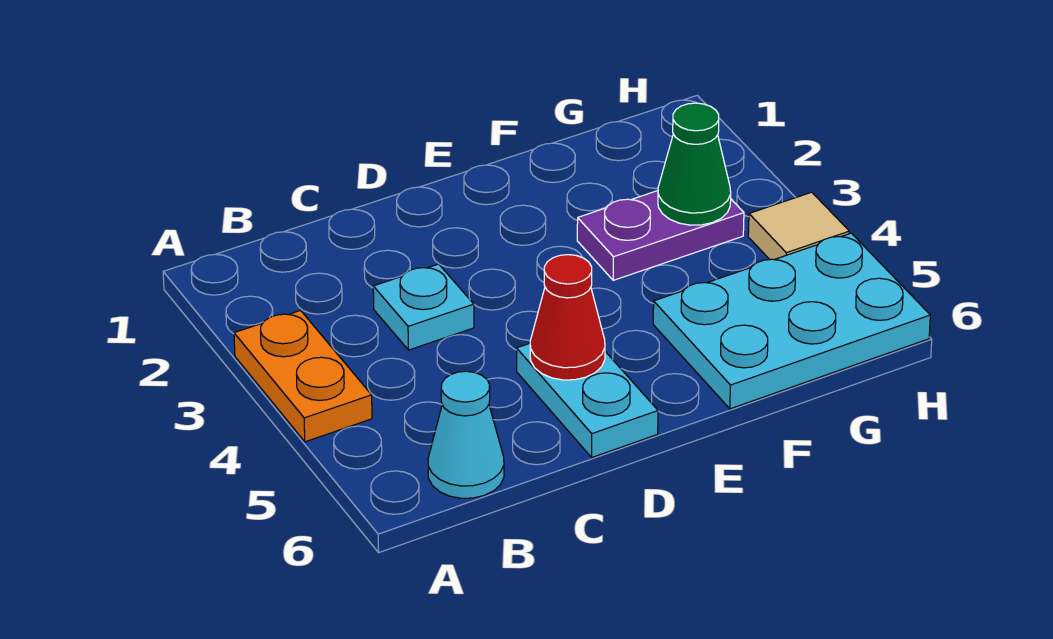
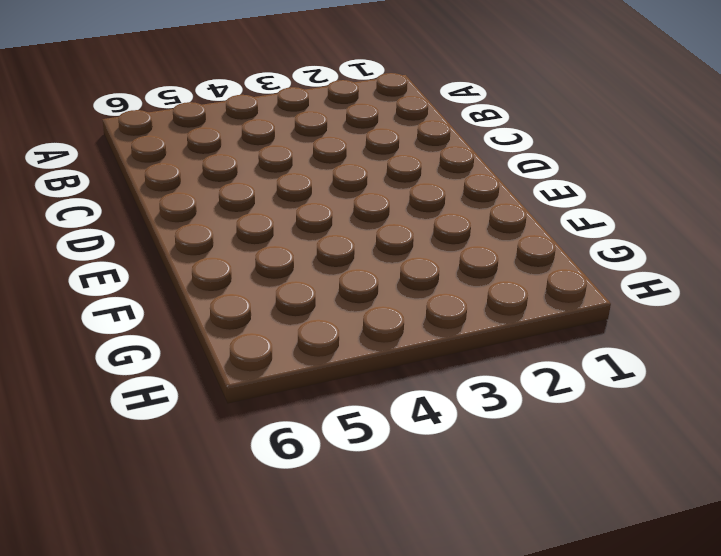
none -> orange 1x2 plate [234,311,372,442]
none -> cyan 1x1 cone [428,371,504,498]

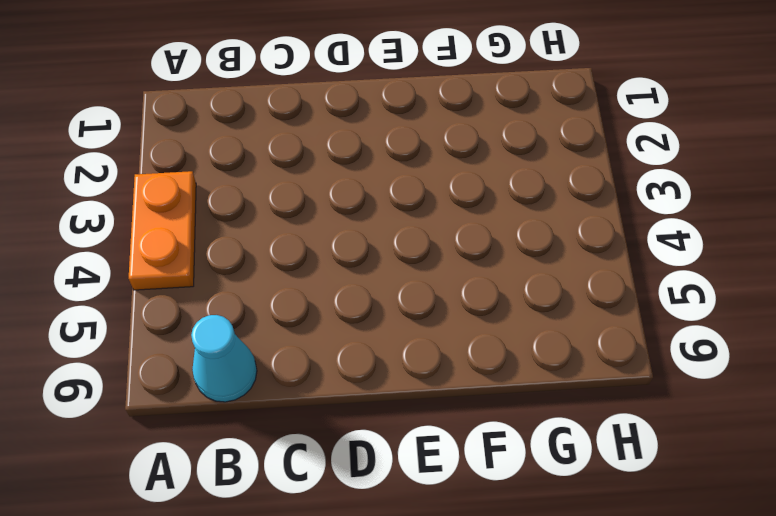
none -> cyan 1x1 plate [373,264,474,350]
none -> cyan 1x2 plate [517,343,658,457]

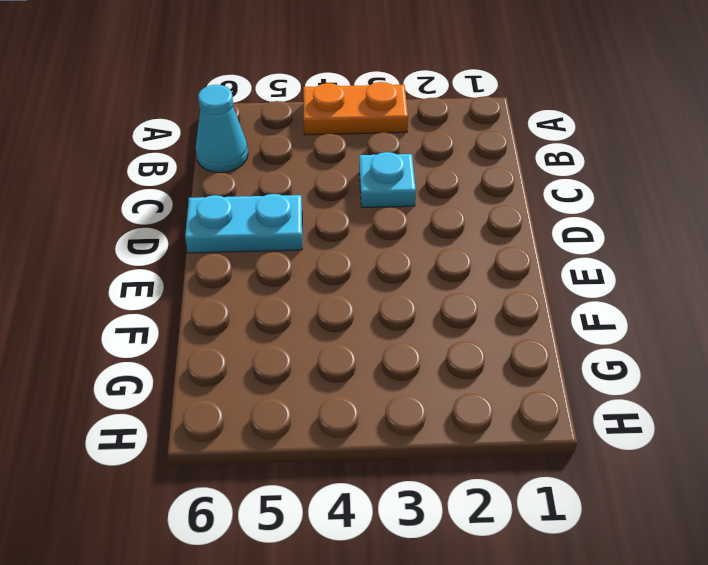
none -> purple 1x2 plate [577,191,744,280]
none -> cyan 2x3 plate [653,233,930,409]

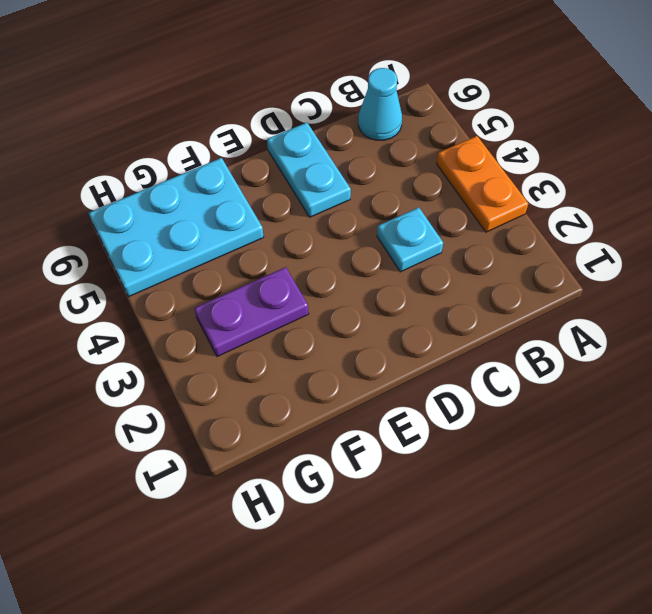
none -> tan 1x1 tile [748,192,849,260]
none -> red 1x1 cone [530,255,605,380]

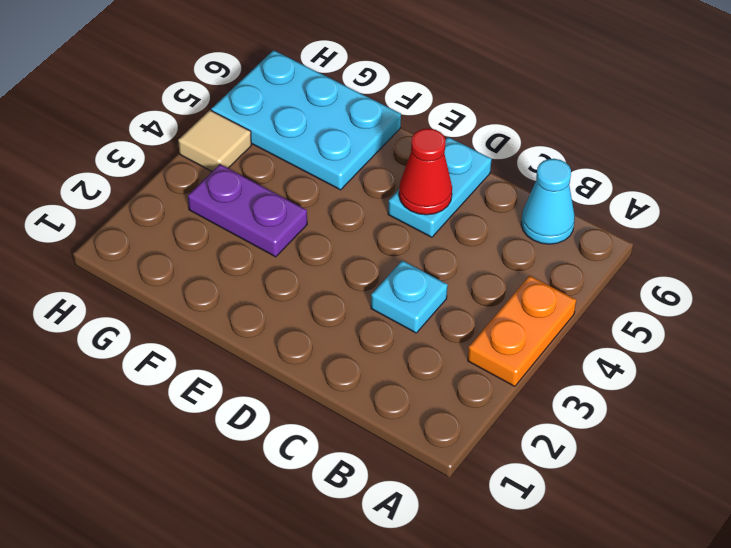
none -> green 1x1 cone [658,103,731,225]

